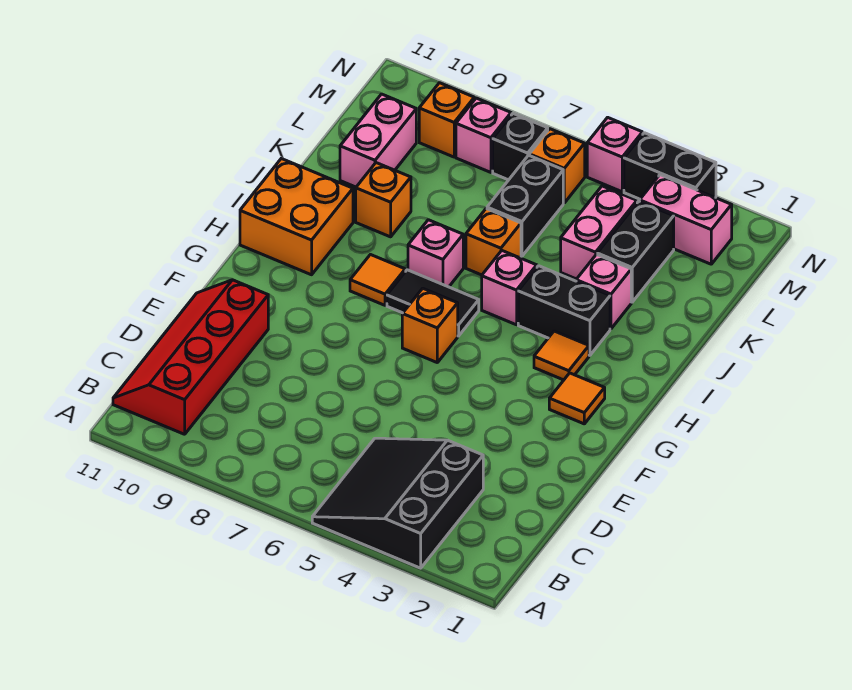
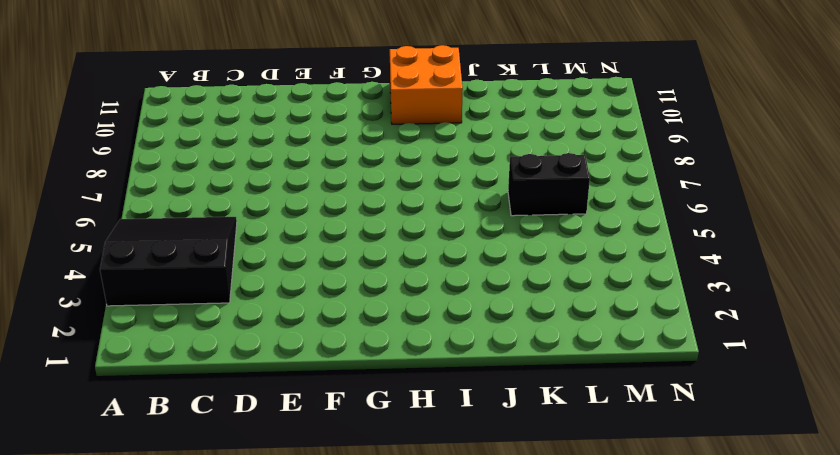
none -> red 2x4 slope [113,280,268,434]
none -> orange 1x1 tile [549,373,605,424]
none -> orange 1x1 brick [402,288,458,362]

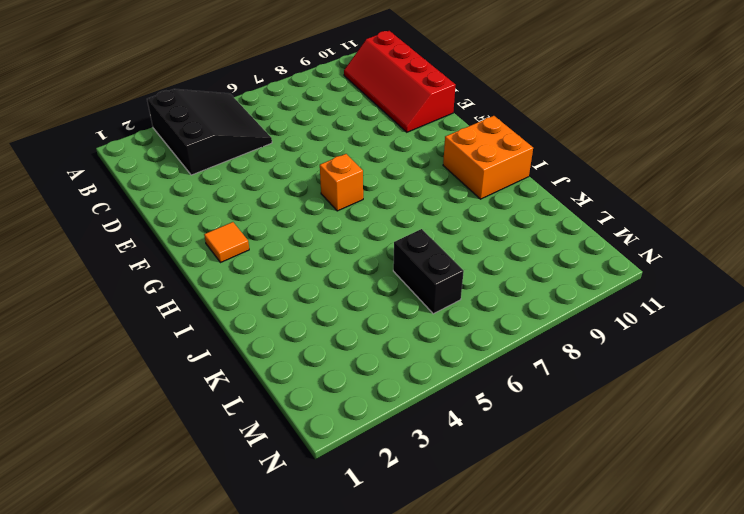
red 2x4 slope [344,31,455,132] -> red 2x4 slope turned to [113,280,268,434]
none -> orange 1x1 tile [534,331,589,380]
none -> black 1x2 tile [387,270,479,336]
none -> orange 1x1 tile [350,255,405,305]

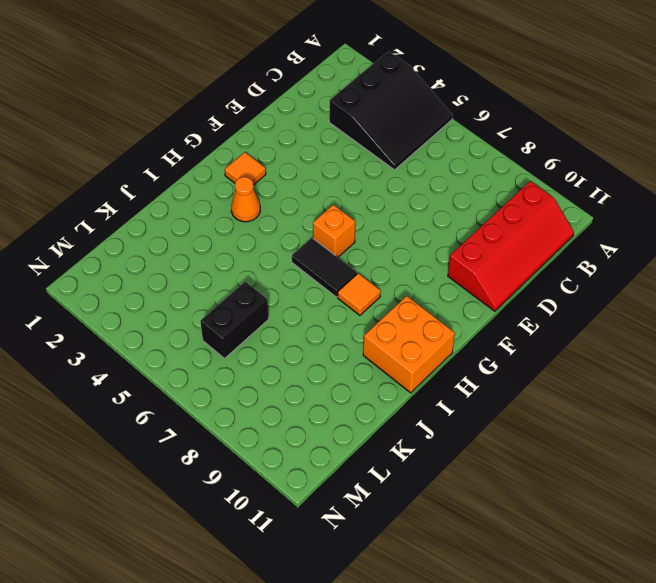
orange 1x1 cone [231,177,260,222] -> orange 1x1 tile [534,331,589,380]
none -> black 1x2 brick [518,266,610,355]
none -> pink 1x1 brick [482,251,537,325]
none -> pink 1x1 brick [408,220,463,287]

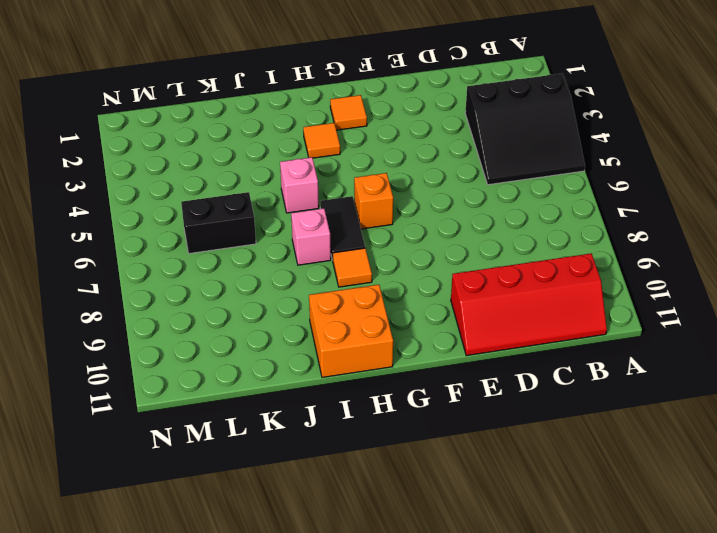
none -> black 1x2 brick [518,266,610,355]
none -> pink 1x1 brick [576,255,631,329]
none -> orange 1x1 brick [466,209,521,275]

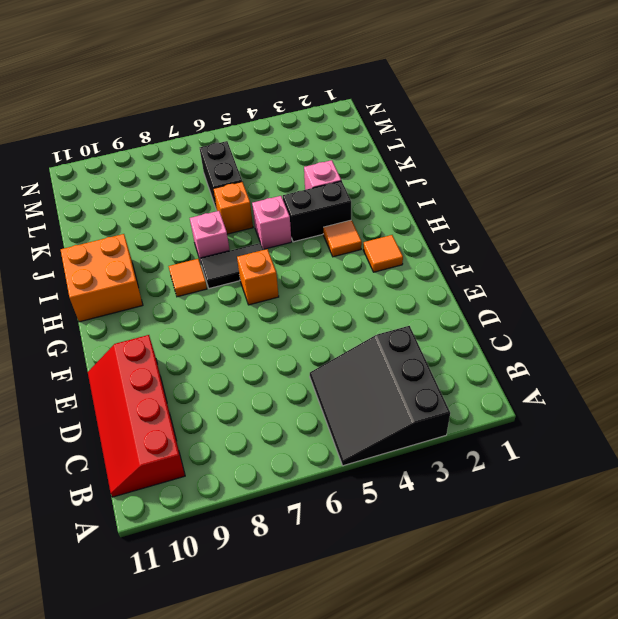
none -> orange 1x1 brick [356,163,411,237]
none -> black 1x2 brick [597,201,674,302]
none -> pink 1x2 brick [561,186,637,279]

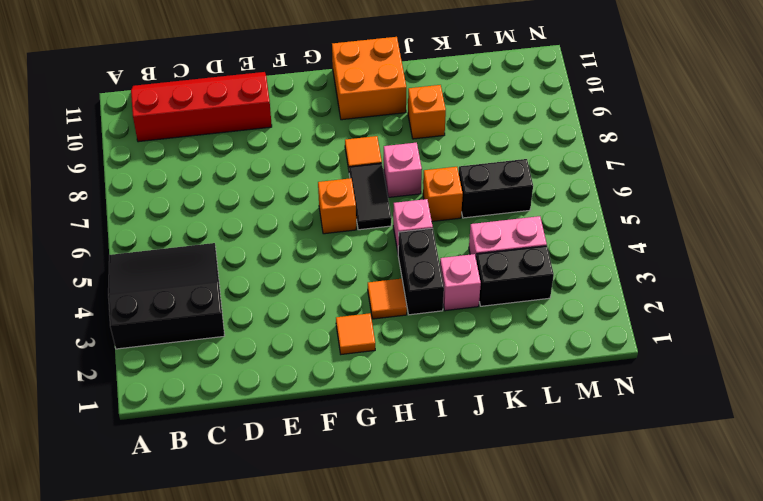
none -> pink 1x2 brick [340,94,416,187]
none -> pink 1x2 brick [640,175,732,264]
none -> orange 1x1 brick [529,129,585,203]

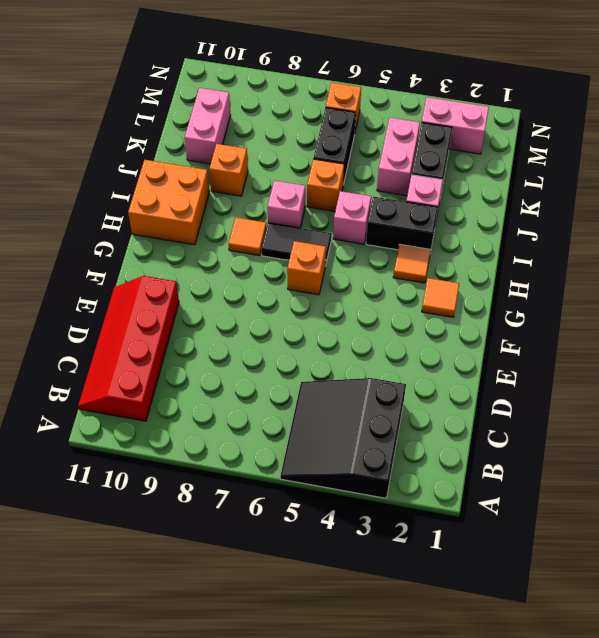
none -> black 1x1 brick [493,114,548,180]
none -> pink 1x1 brick [456,98,511,172]
none -> orange 1x1 brick [419,83,474,157]

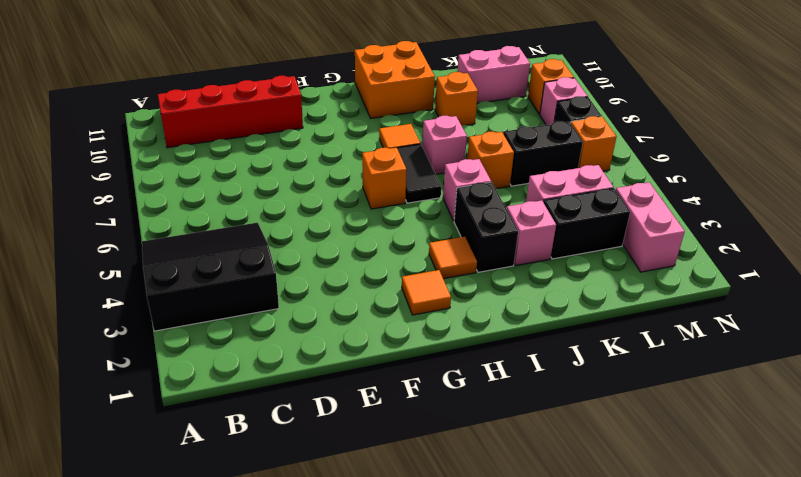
none -> black 1x2 brick [624,133,716,199]
none -> pink 1x1 brick [587,117,642,192]

